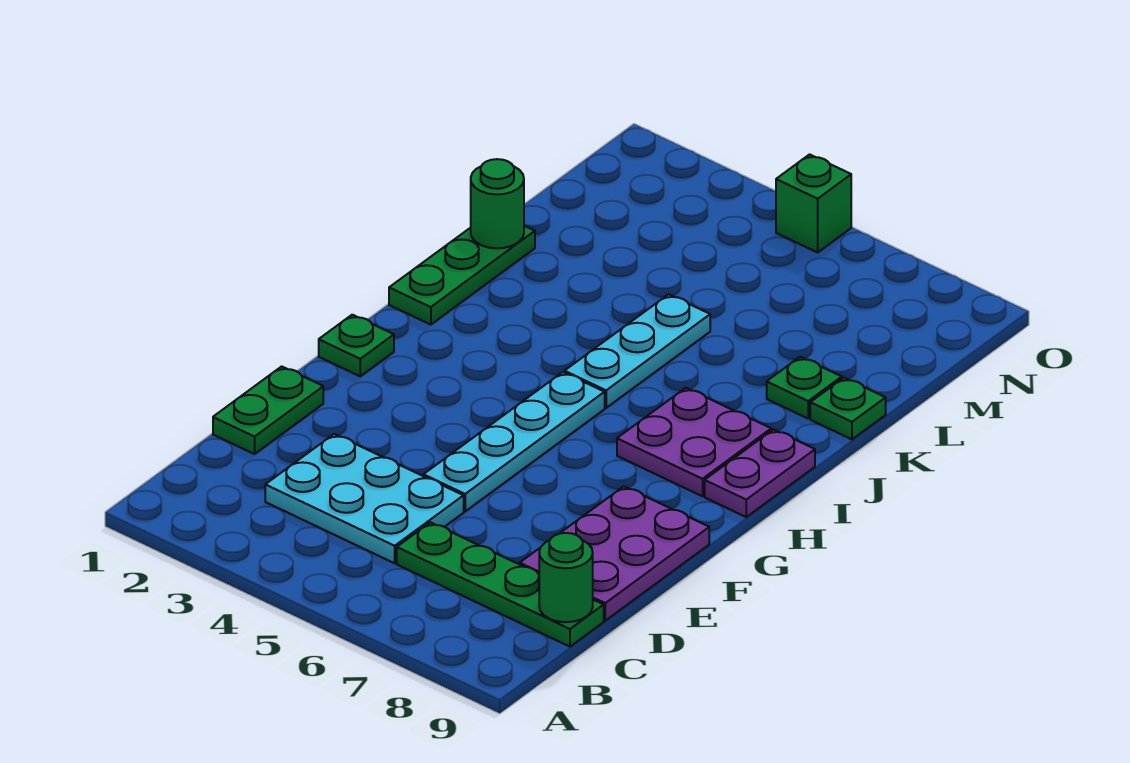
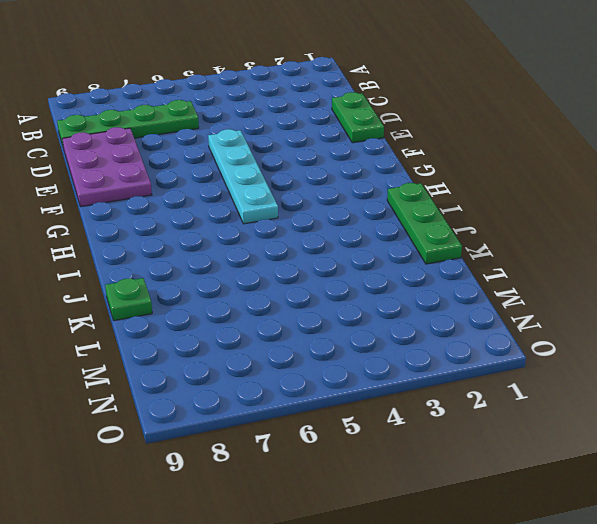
none -> cyan 2x3 plate [265,434,464,563]
none -> green 1x1 plate [319,315,394,376]
none -> purple 2x2 plate [617,388,771,496]

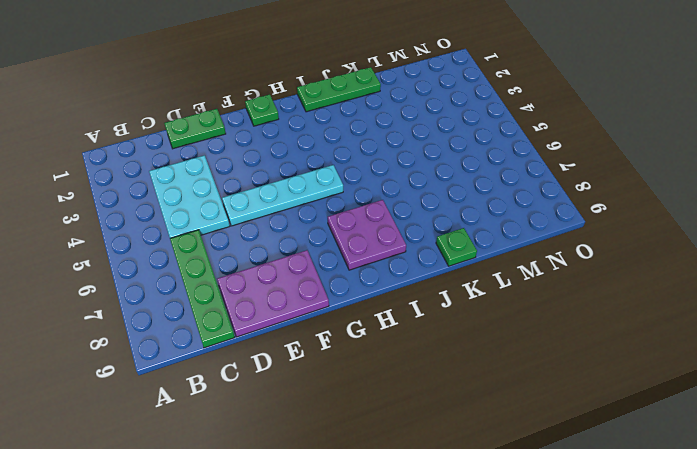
none -> purple 1x2 plate [705,430,815,517]
none -> cyan 1x3 plate [565,294,710,408]
none -> green 1x1 plate [767,357,842,418]

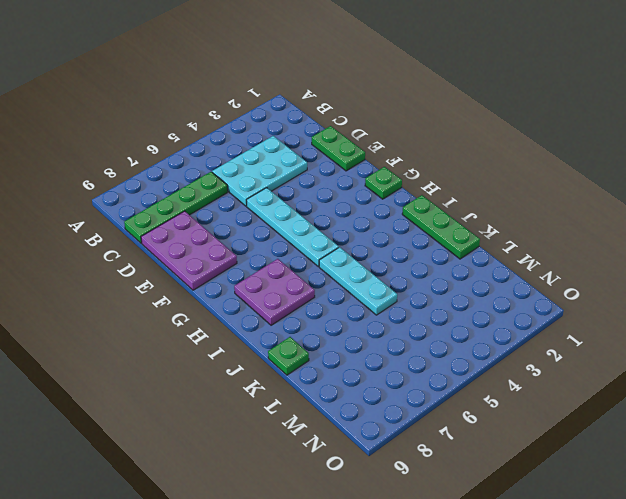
none -> purple 1x2 plate [705,430,815,517]
none -> green 1x1 plate [767,357,842,418]
none -> green 1x1 brick [776,154,851,252]

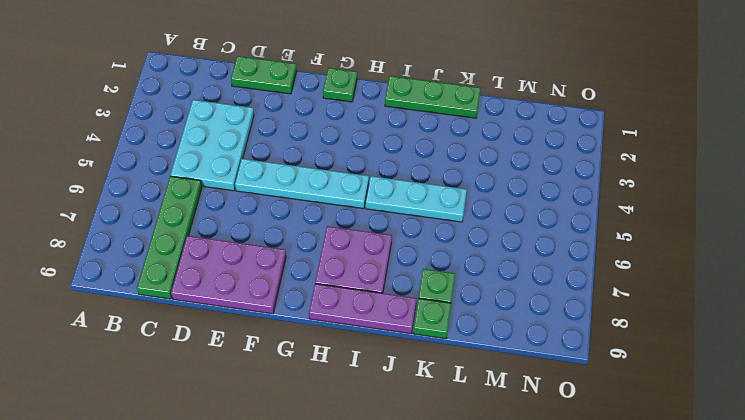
purple 1x3 plate [309,284,417,334] -> purple 1x2 plate [705,430,815,517]
none -> green 1x1 brick [776,154,851,252]
none -> green 1x1 round brick [539,533,593,622]
none -> green 1x1 round brick [471,159,524,248]

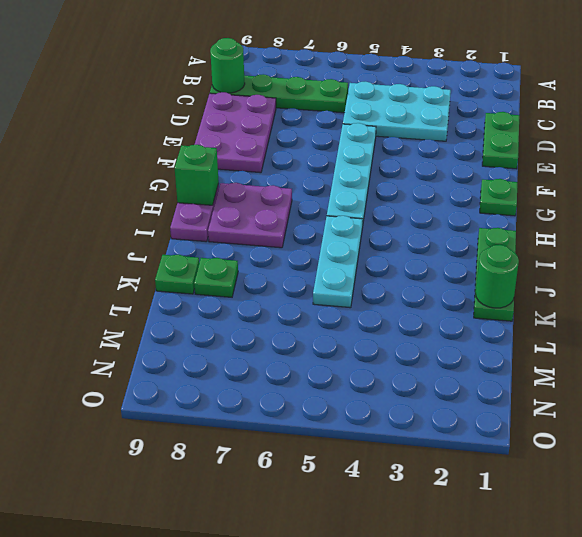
green 1x1 brick [175,145,219,205] -> green 1x1 brick moved to [776,154,851,252]

